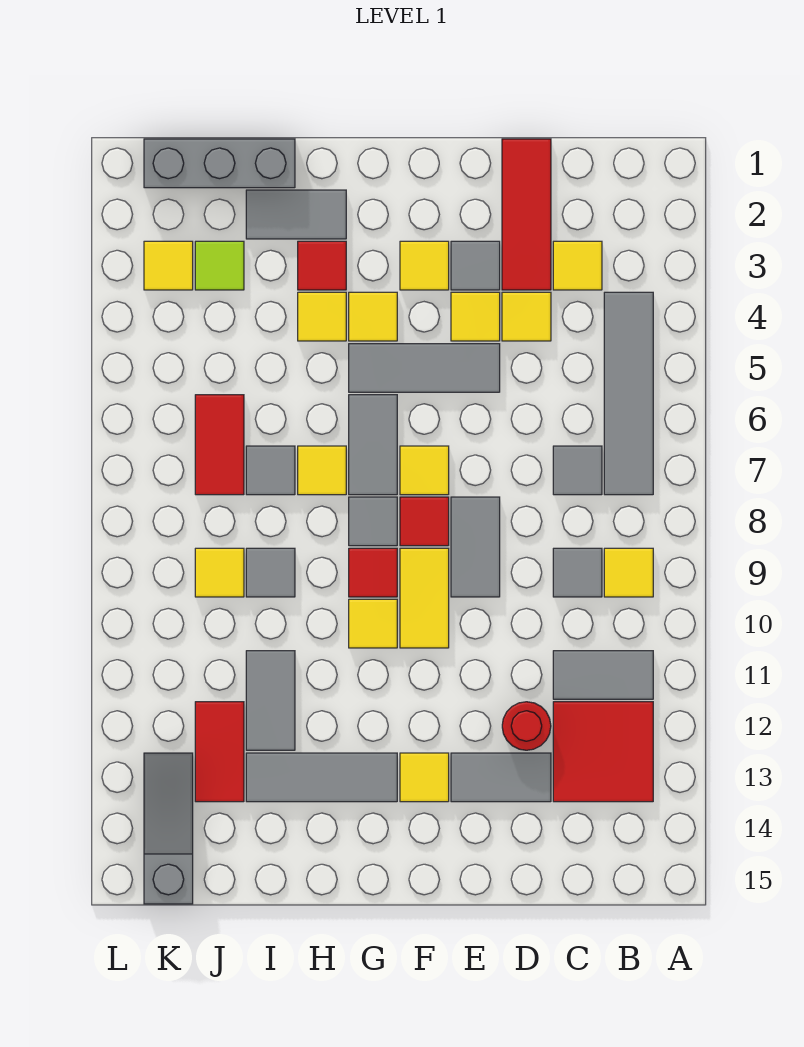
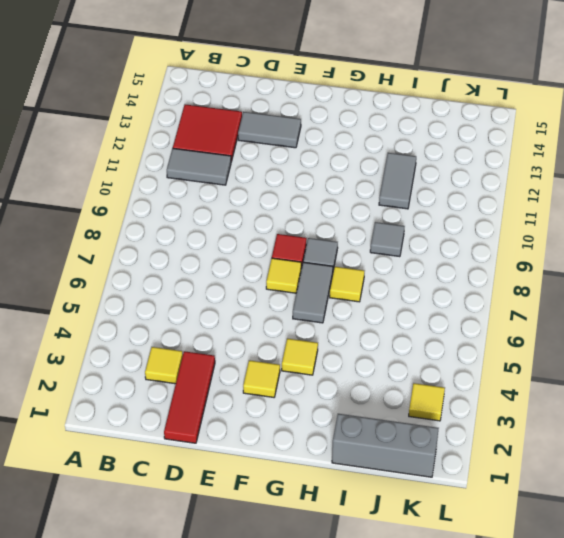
none -> grey 1x4 tile [604,292,653,495]
none -> yellow 1x1 tile [604,548,653,597]
none -> grey 1x1 tile [553,446,602,495]
none -> grey 1x1 tile [553,548,602,597]

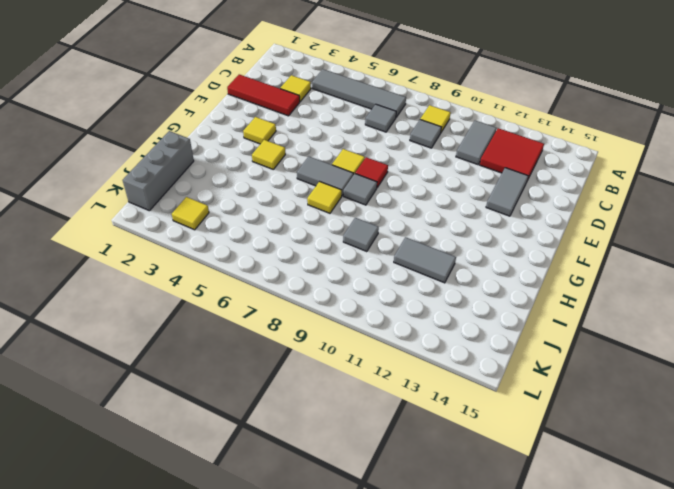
none -> yellow 1x1 tile [502,292,551,341]
none -> red 1x1 round brick [502,702,551,750]
none -> grey 1x1 tile [451,241,500,290]
none -> yellow 1x1 tile [451,292,500,341]

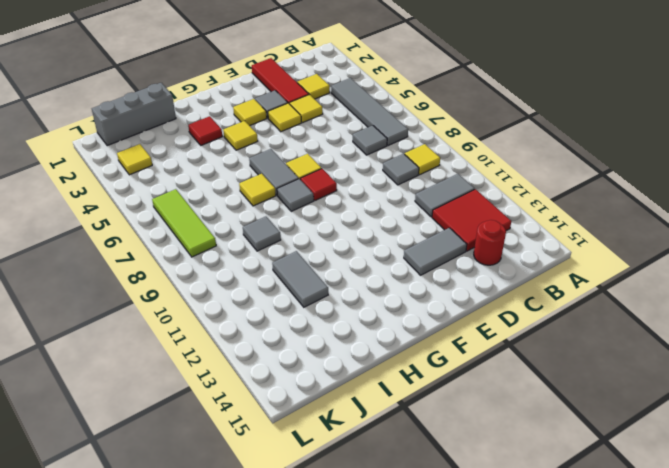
red 1x1 round brick [474,220,506,265] -> red 1x1 round brick moved to [502,702,551,750]
lime 1x3 tile [152,189,216,257] -> none
none -> grey 1x3 tile [349,344,500,392]
none -> grey 1x2 tile [451,497,500,597]
none -> yellow 1x2 tile [400,548,449,648]
none -> yellow 1x1 tile [400,753,449,802]

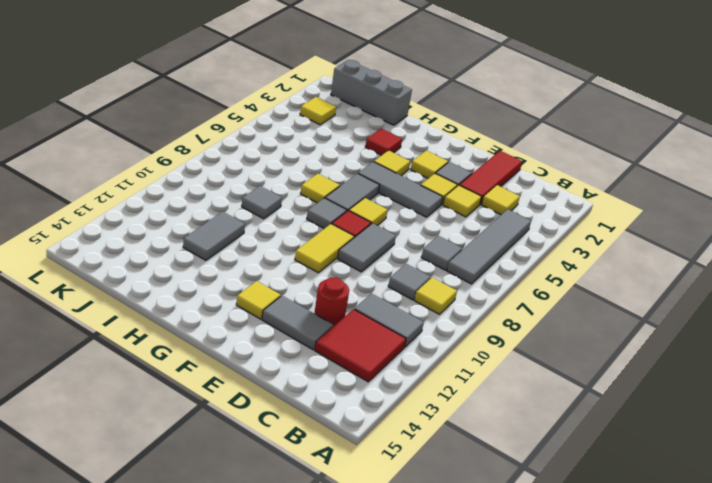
none -> red 1x1 tile [349,548,397,597]
none -> yellow 1x1 tile [349,599,397,648]
none -> grey 1x3 tile [246,753,397,802]
none -> grey 1x2 tile [246,190,346,239]

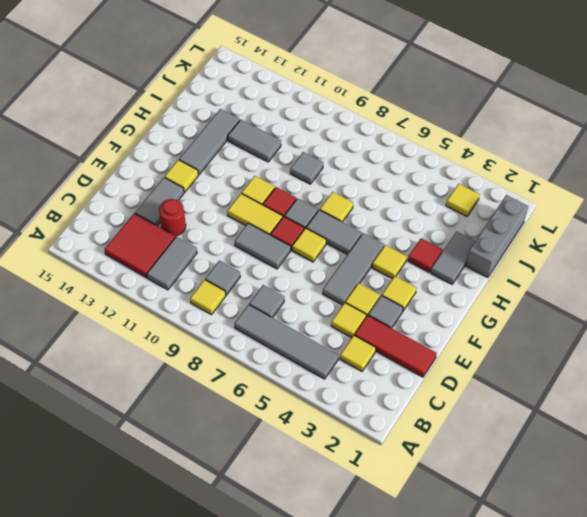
none -> yellow 1x1 tile [298,292,346,341]
none -> grey 1x1 tile [246,446,295,495]
none -> lime 1x1 tile [195,241,244,290]
none -> red 1x2 tile [195,395,244,495]

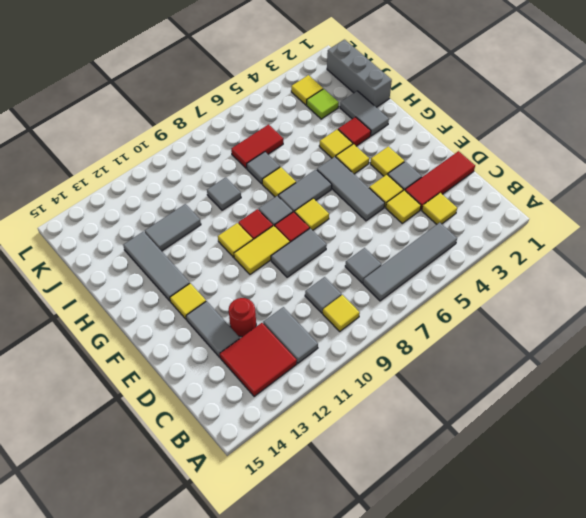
none -> yellow 1x1 tile [195,548,244,597]
none -> red 1x2 tile [195,702,244,802]
none -> grey 1x3 slope [144,753,193,904]

